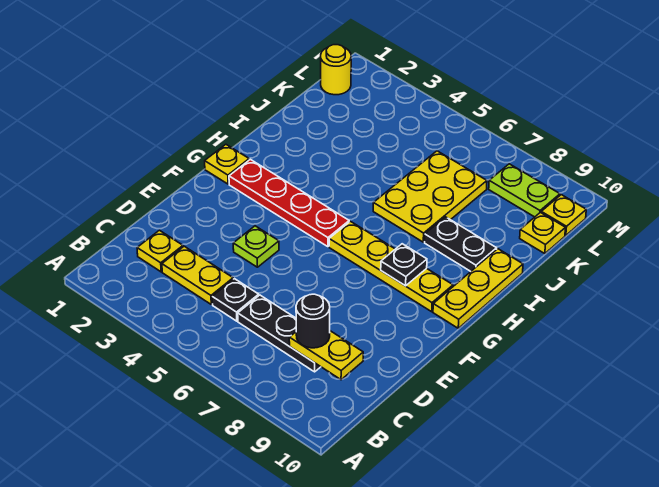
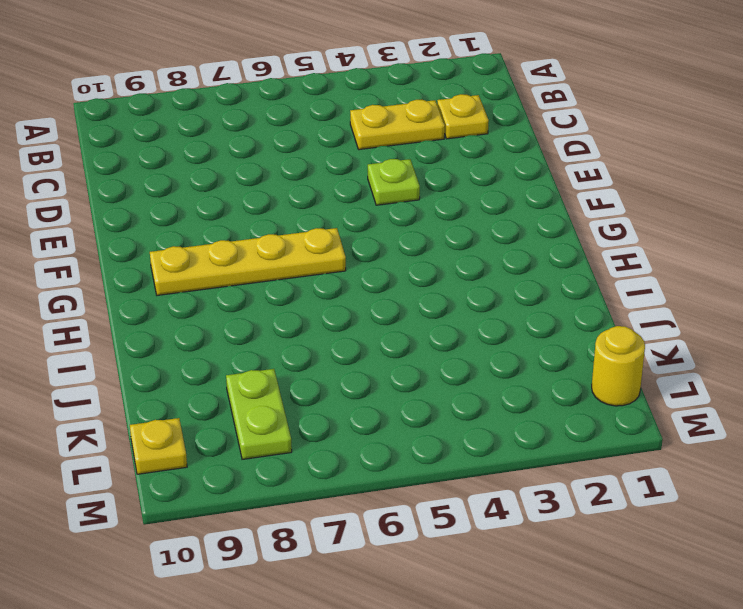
lime 1x2 plate [226,369,292,459] -> lime 1x2 plate turned to [489,164,560,217]
none -> black 1x1 plate [212,279,259,321]
none -> black 1x3 plate [238,295,320,372]
none -> yellow 1x1 plate [205,145,249,184]

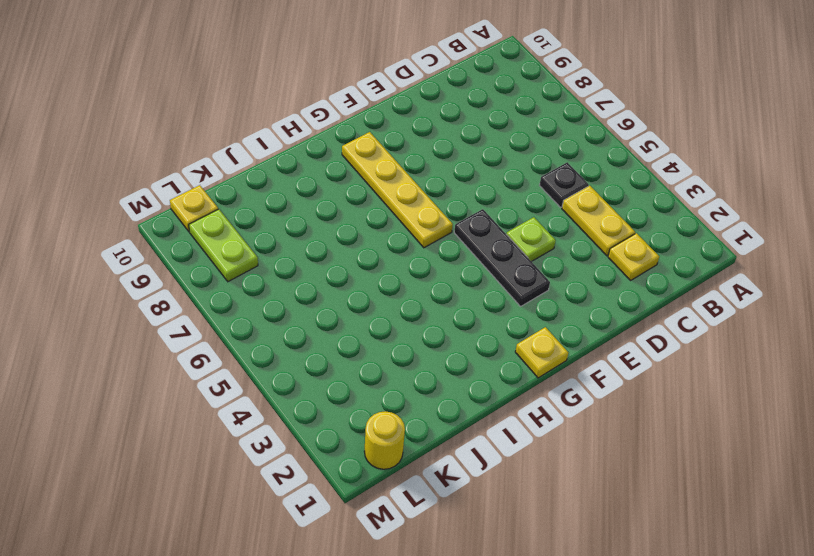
black 1x3 plate [454,209,550,306] -> black 1x3 plate moved to [238,295,320,372]
none -> red 1x4 plate [229,159,349,247]
none -> yellow 1x3 plate [433,249,523,328]
none -> yellow 2x3 plate [373,151,487,242]

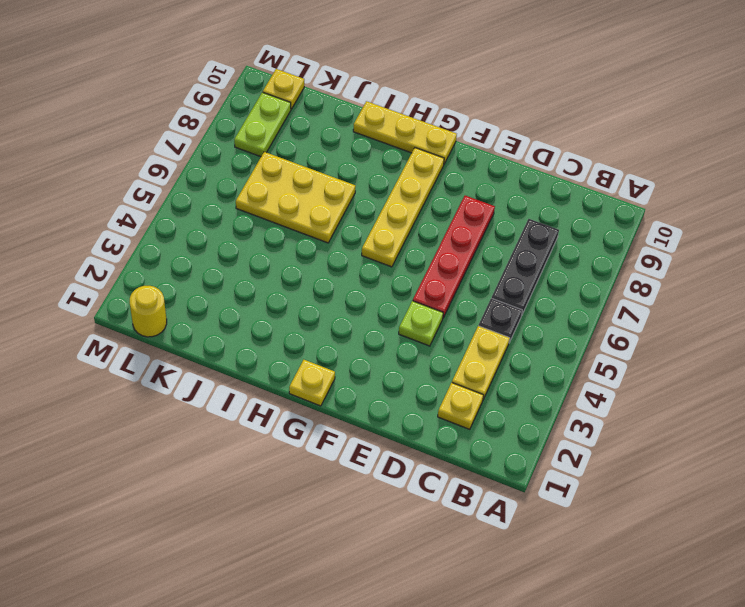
red 1x4 plate [413,196,495,318] -> red 1x4 plate moved to [229,159,349,247]
none -> black 1x2 plate [425,217,497,271]
none -> yellow 1x1 plate [520,212,565,254]
none -> yellow 1x2 plate [289,331,363,380]

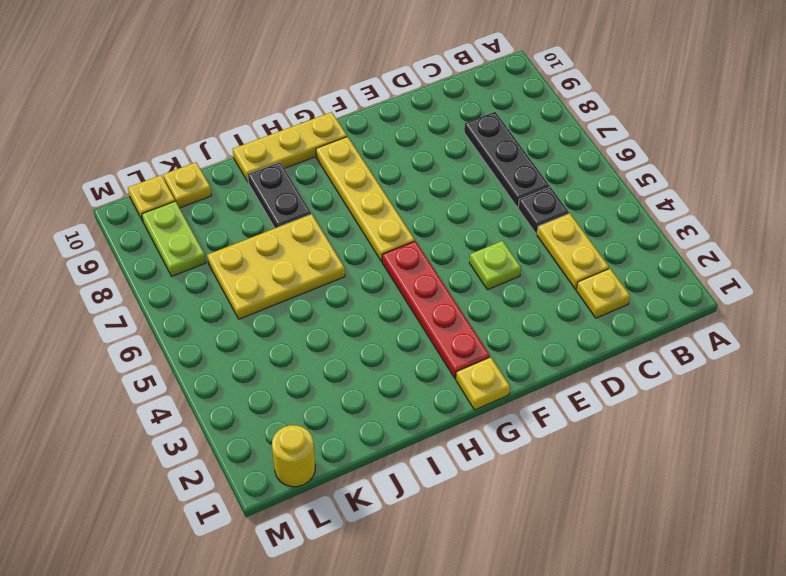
none -> yellow 1x2 plate [289,331,363,380]
none -> black 1x1 plate [381,244,427,286]
none -> black 1x1 round brick [296,294,330,348]

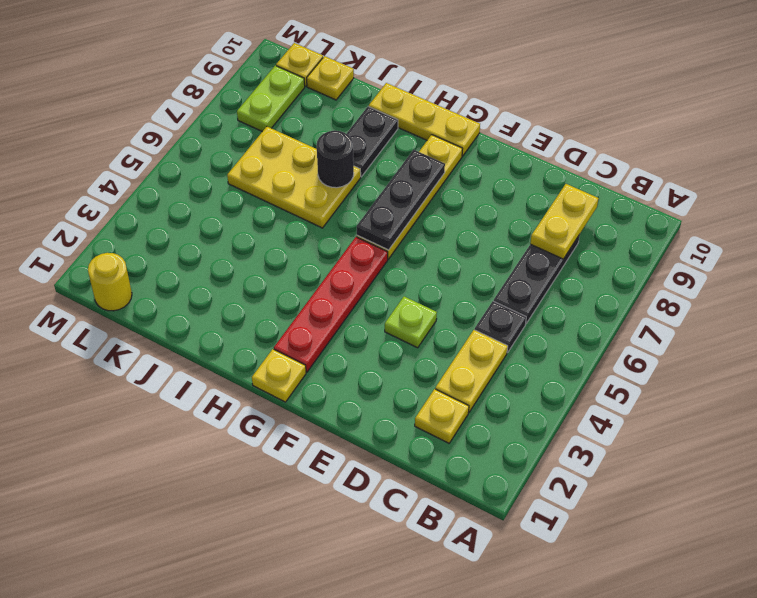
black 1x3 plate [357,150,445,250] -> black 1x1 plate [381,244,427,286]
black 1x1 round brick [317,130,354,188] -> black 1x1 round brick moved to [296,294,330,348]

